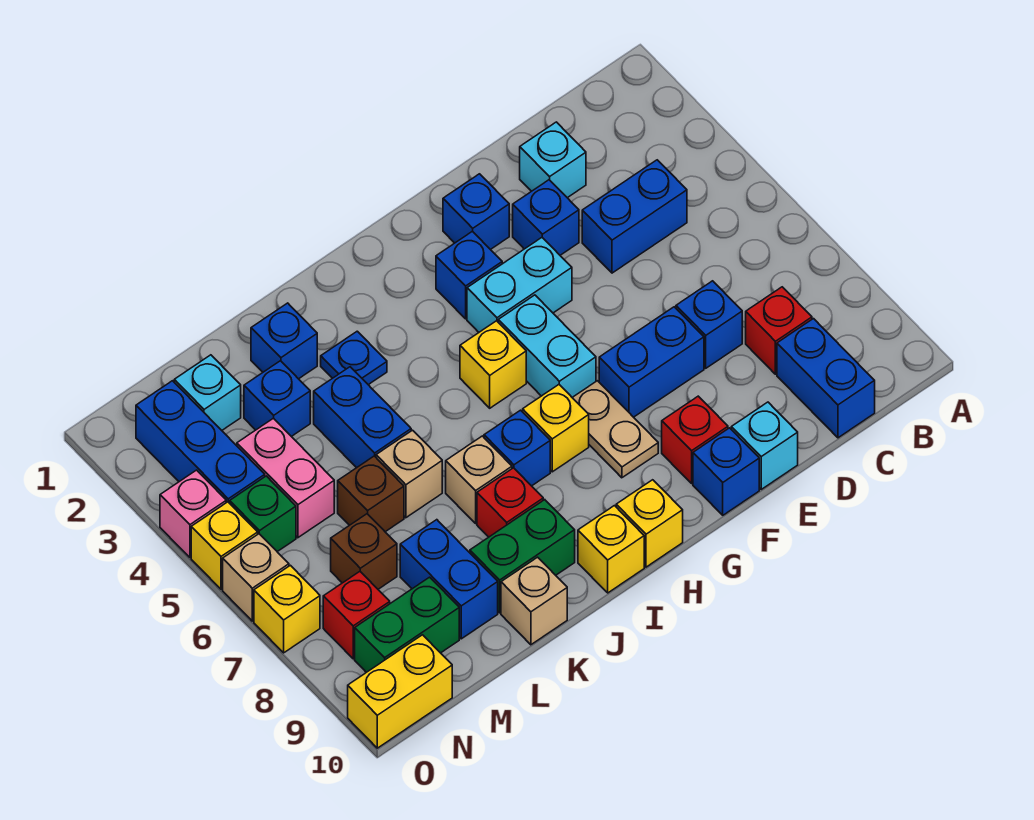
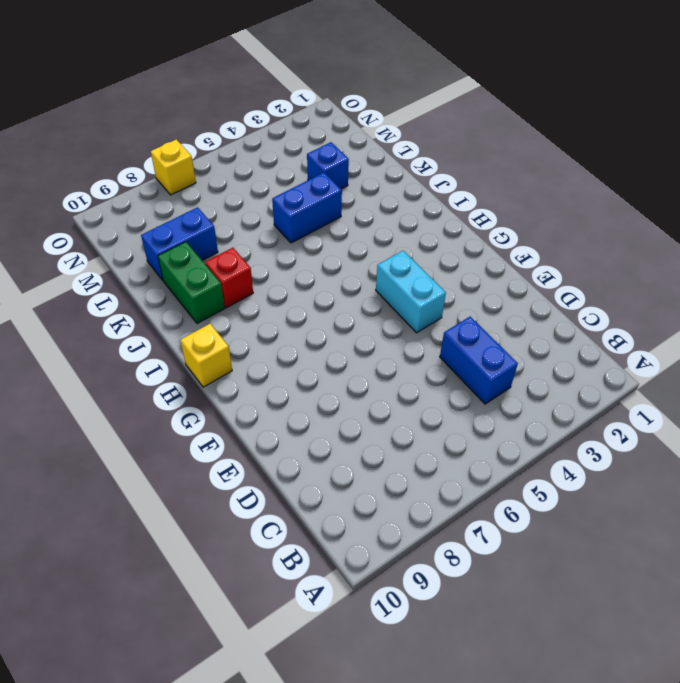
none -> red 1x1 brick [746,287,812,374]
none -> blue 1x2 brick [777,319,875,438]
none -> cyan 1x1 brick [520,122,586,198]
none -> blue 1x1 brick [676,281,742,368]

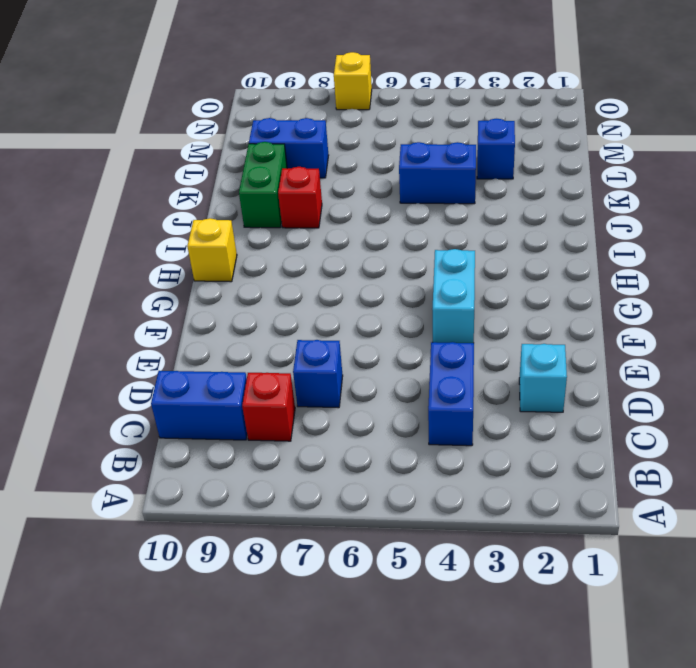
none -> blue 1x1 brick [513,180,579,255]
none -> blue 1x2 brick [599,307,704,417]
none -> cyan 1x1 brick [731,402,798,489]
none -> blue 1x1 brick [443,174,509,250]

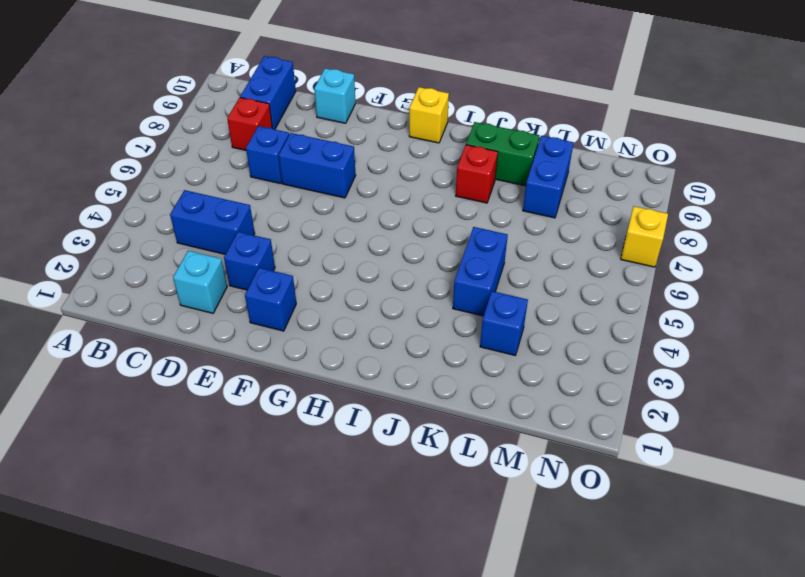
none -> cyan 1x2 brick [467,238,572,332]
none -> red 1x1 brick [662,396,728,483]
none -> blue 1x1 brick [693,428,759,515]
none -> blue 1x1 brick [436,231,502,319]

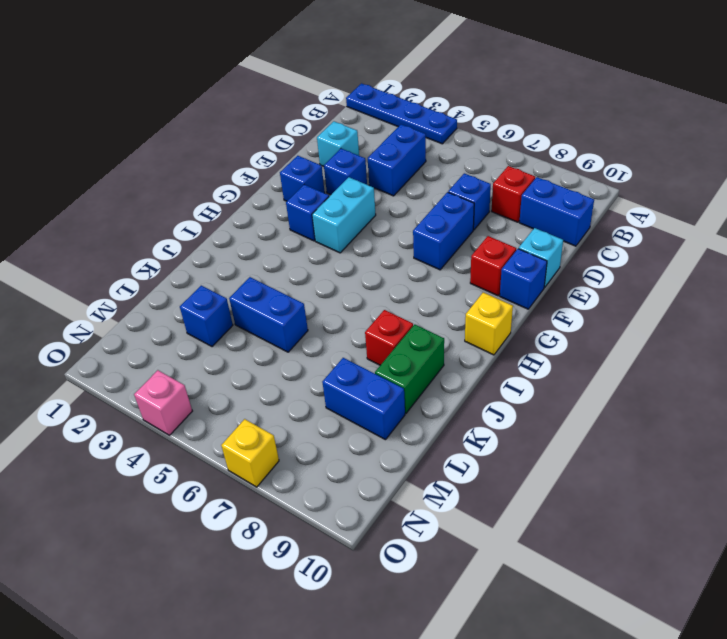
blue 1x4 plate [346,83,457,144] -> none
none -> cyan 1x2 brick [498,295,596,397]
none -> tan 1x2 plate [572,381,658,478]
none -> yellow 1x1 brick [460,321,526,408]
none -> yellow 1x1 brick [523,385,589,472]

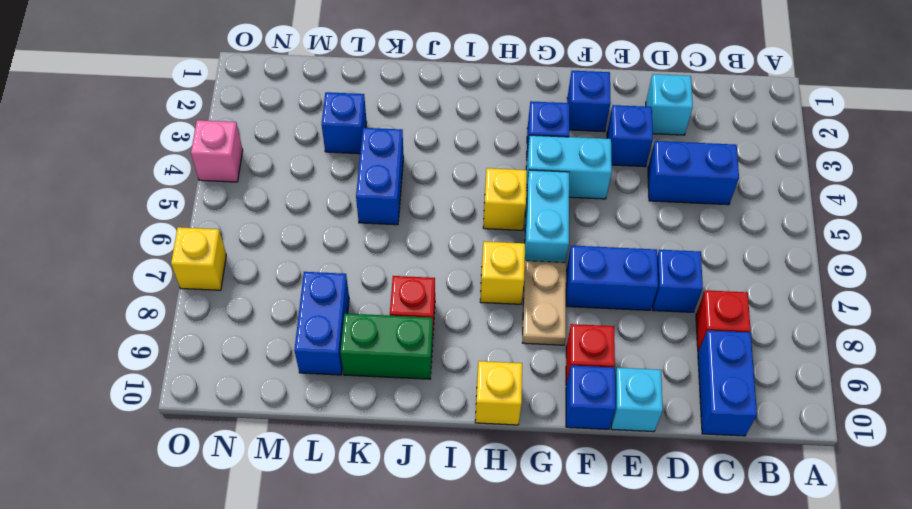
none -> blue 1x1 brick [484,410,550,486]
none -> yellow 1x1 brick [578,506,644,593]
none -> blue 1x1 plate [321,331,387,385]
none -> tan 1x1 brick [446,436,512,523]

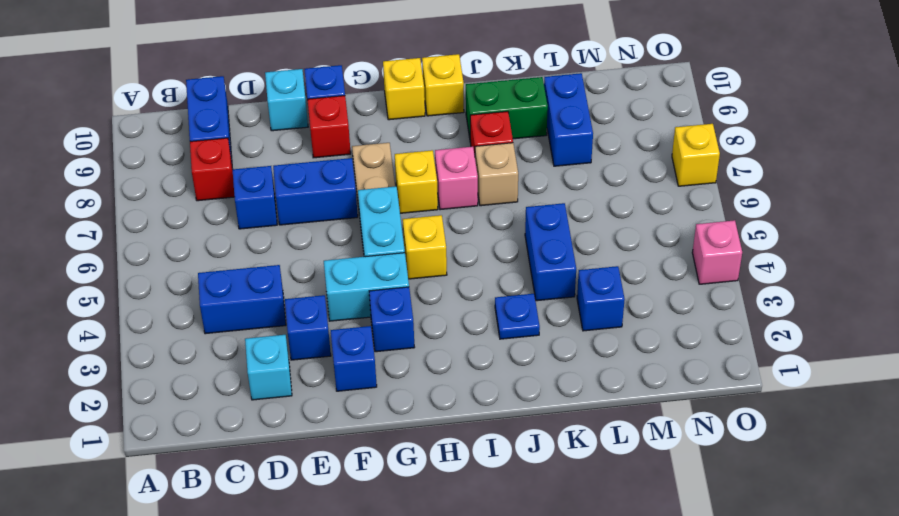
pink 1x1 brick [435,147,478,210] -> blue 1x1 brick [484,410,550,486]
none -> blue 1x1 brick [251,303,317,379]
none -> tan 1x1 brick [376,430,442,518]
none -> tan 1x1 brick [501,557,567,645]
none -> brown 1x1 brick [338,456,404,532]

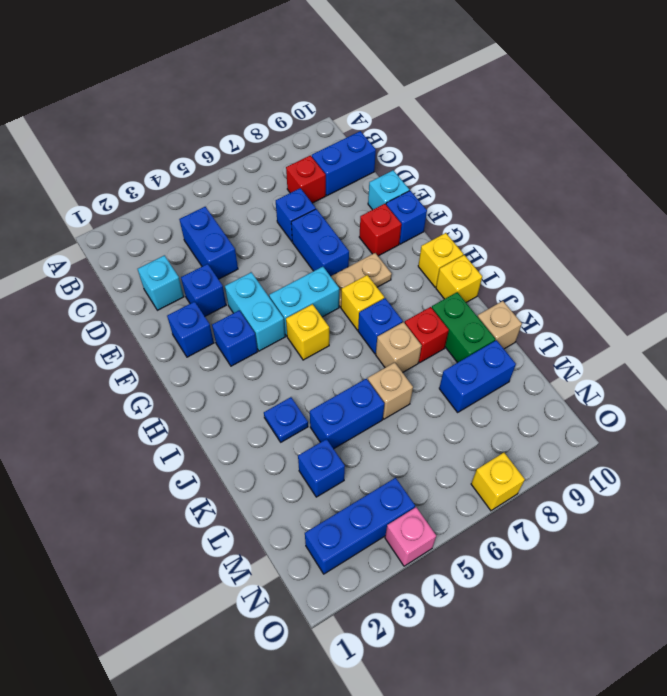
none -> blue 1x1 brick [251,303,317,379]
none -> brown 1x1 brick [338,456,404,532]
none -> cyan 1x1 brick [174,355,241,430]
none -> pink 1x2 brick [237,418,334,538]

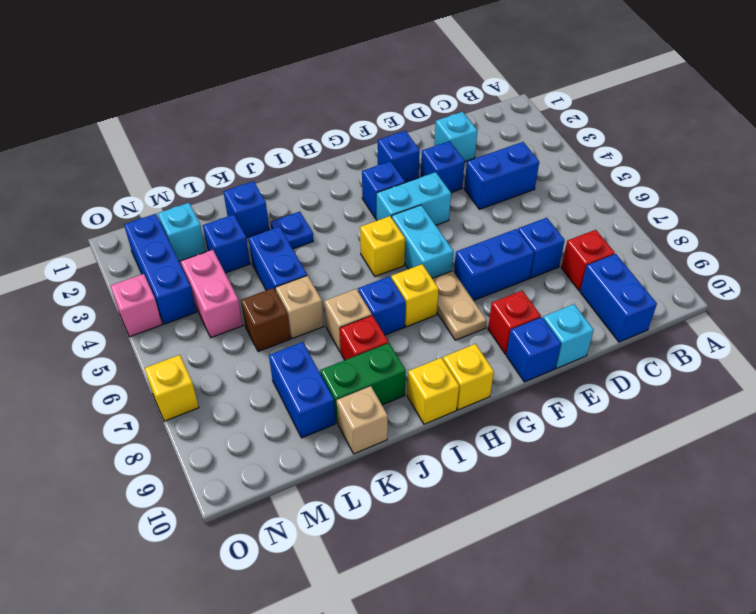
none -> brown 1x1 brick [331,514,397,589]
none -> green 1x2 brick [355,577,459,672]
none -> green 1x1 brick [230,476,296,552]
none -> red 1x1 brick [323,572,390,659]

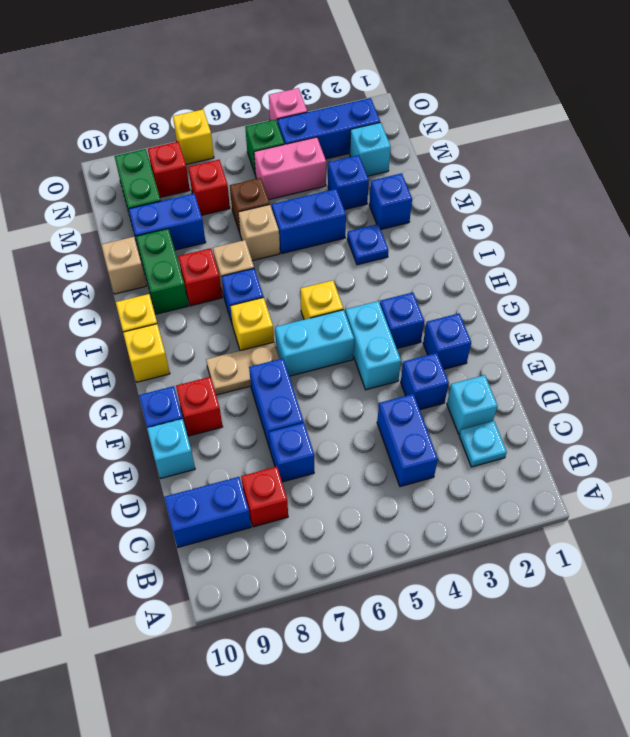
cyan 1x1 plate [459,421,507,467] -> none
red 1x1 brick [188,160,230,215] -> brown 1x1 brick [331,514,397,589]
none -> yellow 1x2 brick [348,635,452,748]
none -> yellow 1x1 brick [191,502,258,589]
none -> tan 1x1 brick [223,534,289,621]

